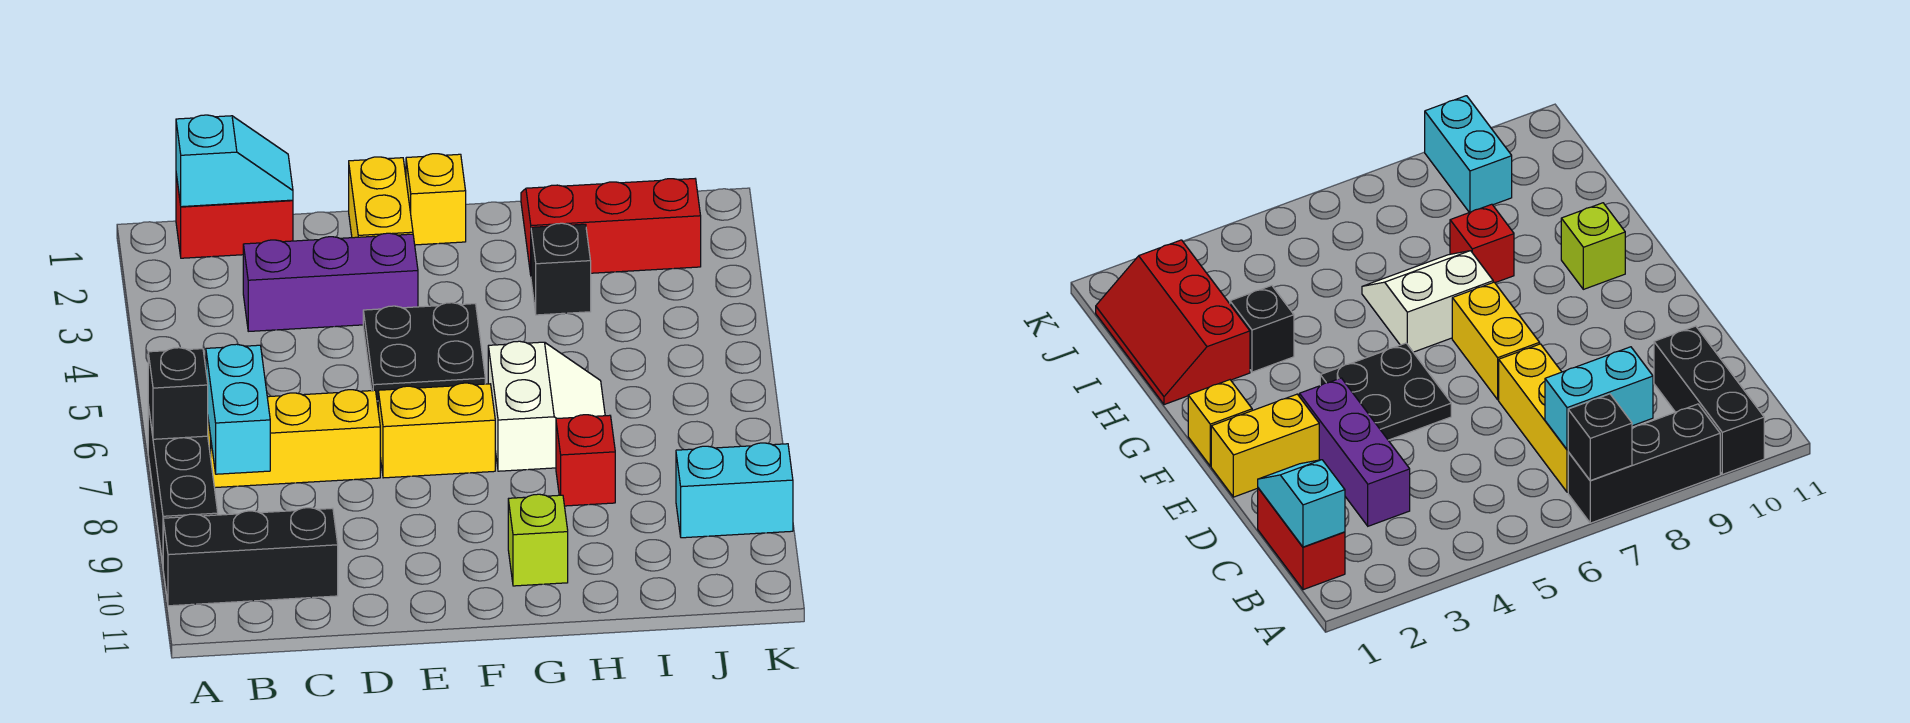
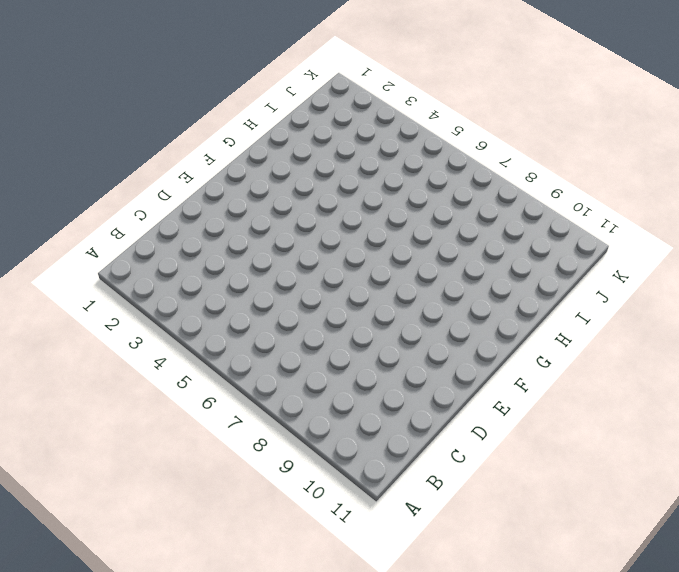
none -> black 1x3 brick [148,405,218,564]
none -> black 1x3 brick [163,508,338,606]
none -> red 1x2 brick [176,174,293,258]

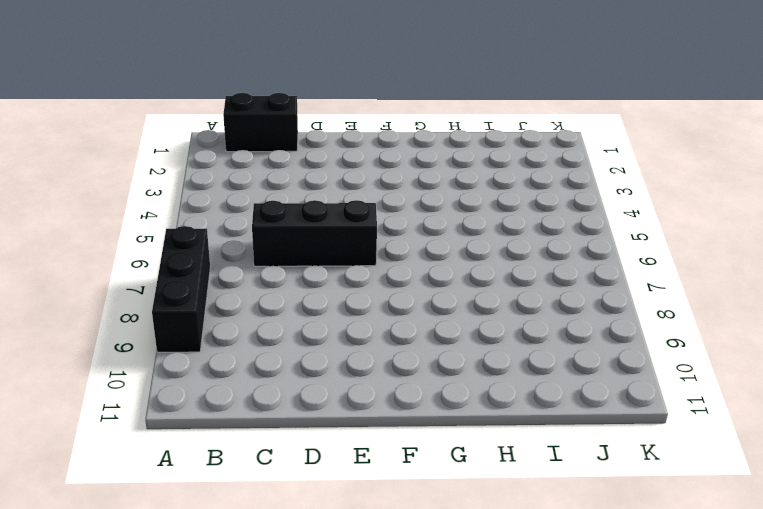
black 1x2 brick [223,93,298,152] -> red 1x2 brick [176,174,293,258]
black 1x3 brick [252,200,377,266] -> black 1x3 brick moved to [163,508,338,606]
none -> yellow 1x3 brick [208,390,380,488]
none -> purple 1x3 brick [243,233,418,331]
none -> yellow 1x2 brick [349,157,413,238]

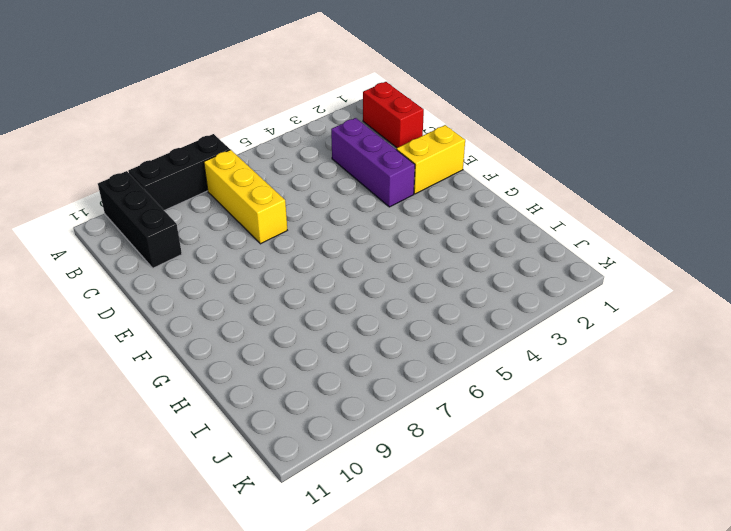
none -> black 2x2 plate [363,303,485,401]
none -> yellow 1x2 brick [378,383,495,478]
none -> yellow 1x1 brick [406,154,466,245]

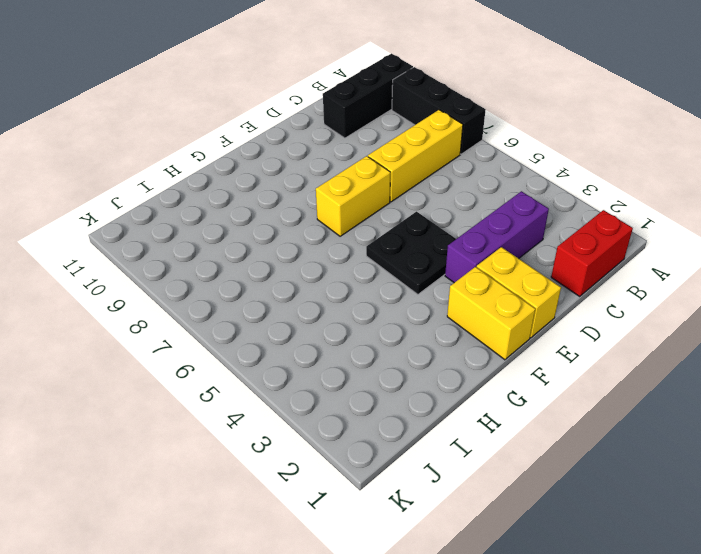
yellow 1x2 brick [447,267,535,360] -> yellow 1x1 brick [406,154,466,245]
none -> white 2x2 slope [488,341,605,471]
none -> lime 1x1 brick [508,494,568,586]
none -> red 2x3 slope [521,179,701,274]

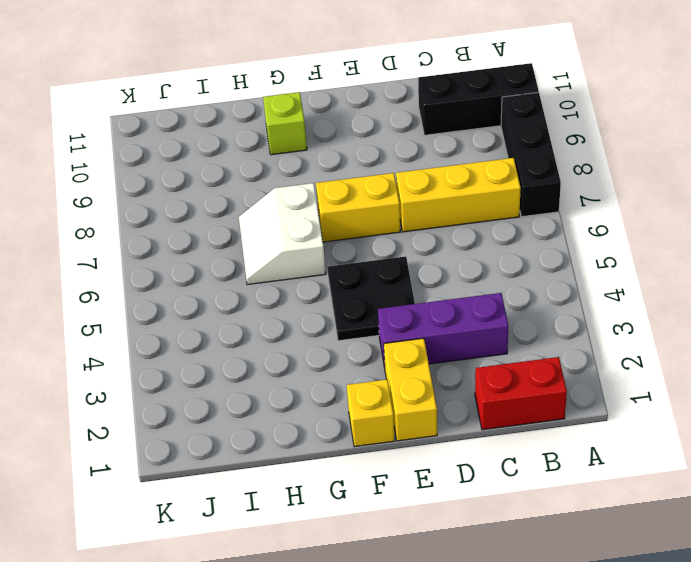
none -> red 2x3 slope [521,179,701,274]
none -> black 1x1 brick [531,223,591,315]
none -> red 1x1 brick [556,415,615,506]

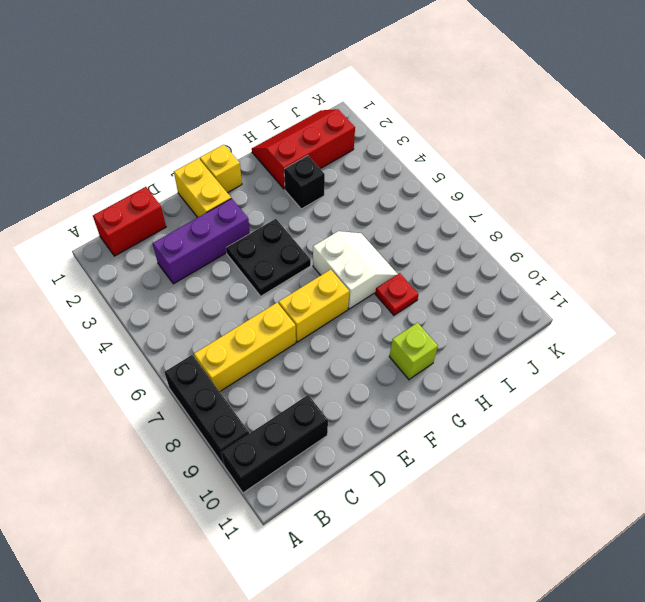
red 1x1 plate [375,273,419,315] -> red 1x1 brick [556,415,615,506]
none -> cyan 1x2 brick [676,443,793,538]
none -> black 1x1 brick [148,348,208,439]
none -> cyan 1x2 slope [176,115,293,207]

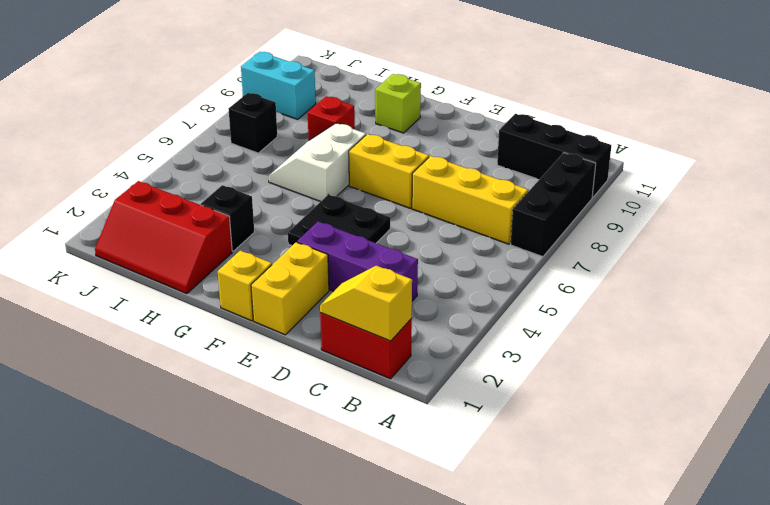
yellow 1x2 slope [320,266,412,341] -> cyan 1x2 slope [176,115,293,207]
black 1x1 brick [229,93,277,153] -> black 1x1 brick moved to [148,348,208,439]
none -> cyan 1x2 brick [206,344,270,474]

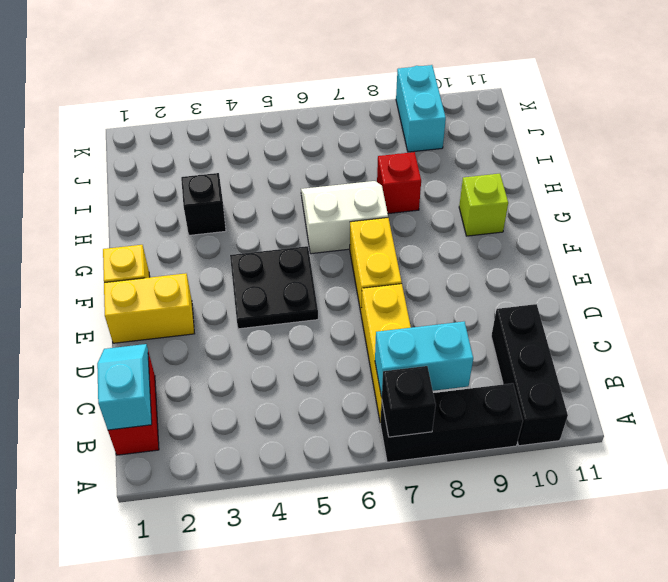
none -> purple 1x3 brick [243,233,418,331]
none -> red 2x3 slope [521,179,701,274]

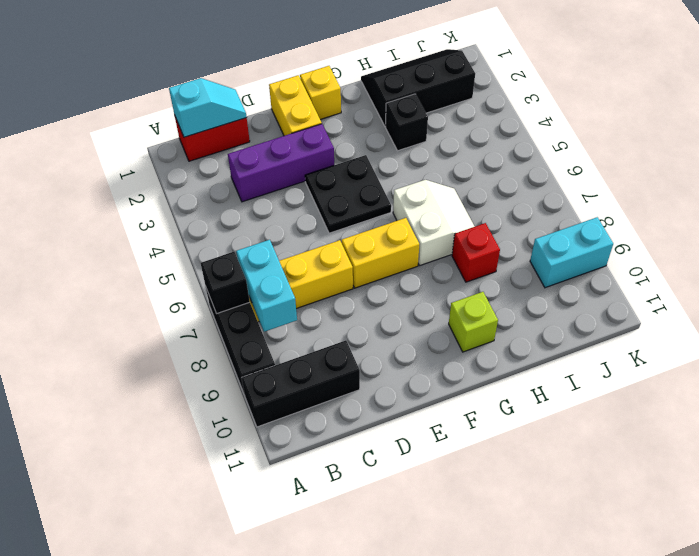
black 2x3 slope [361,49,475,126] -> red 2x3 slope [521,179,701,274]

